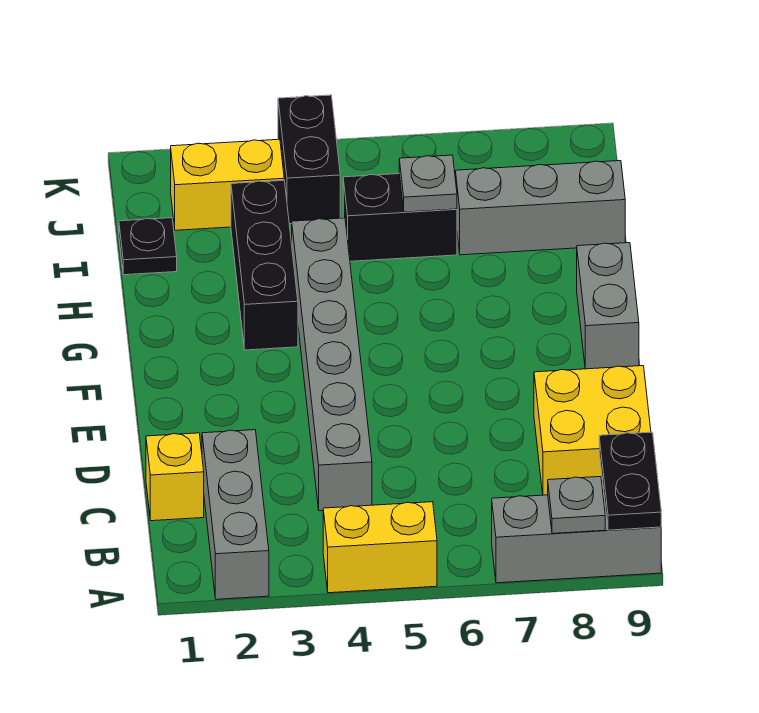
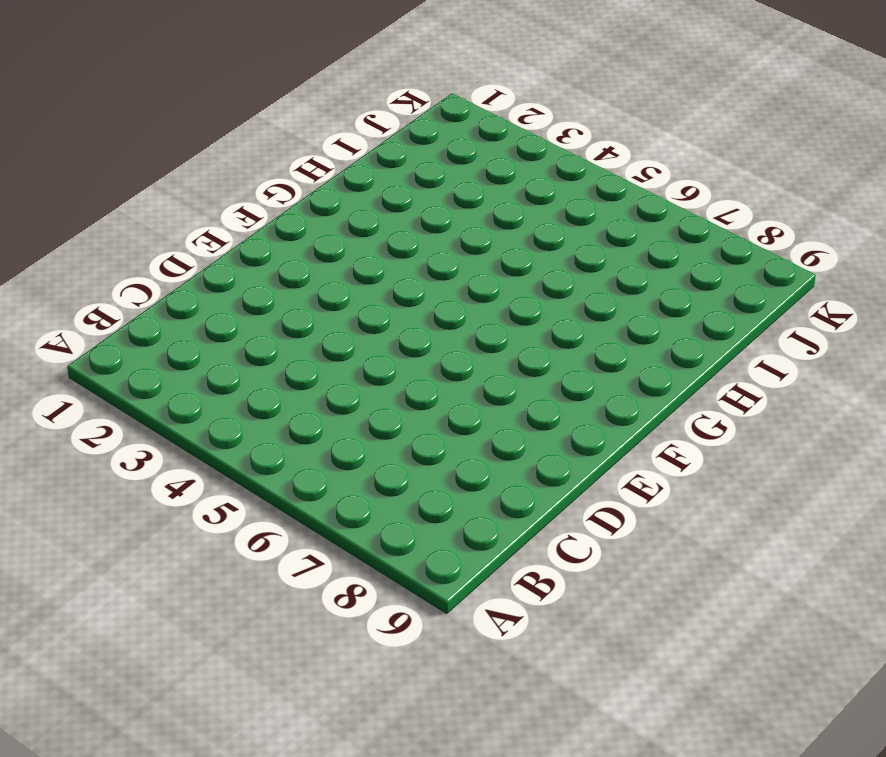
none -> grey 1x3 brick [202,430,269,599]
none -> yellow 1x2 brick [323,502,437,593]
none -> grey 1x3 brick [492,492,661,583]

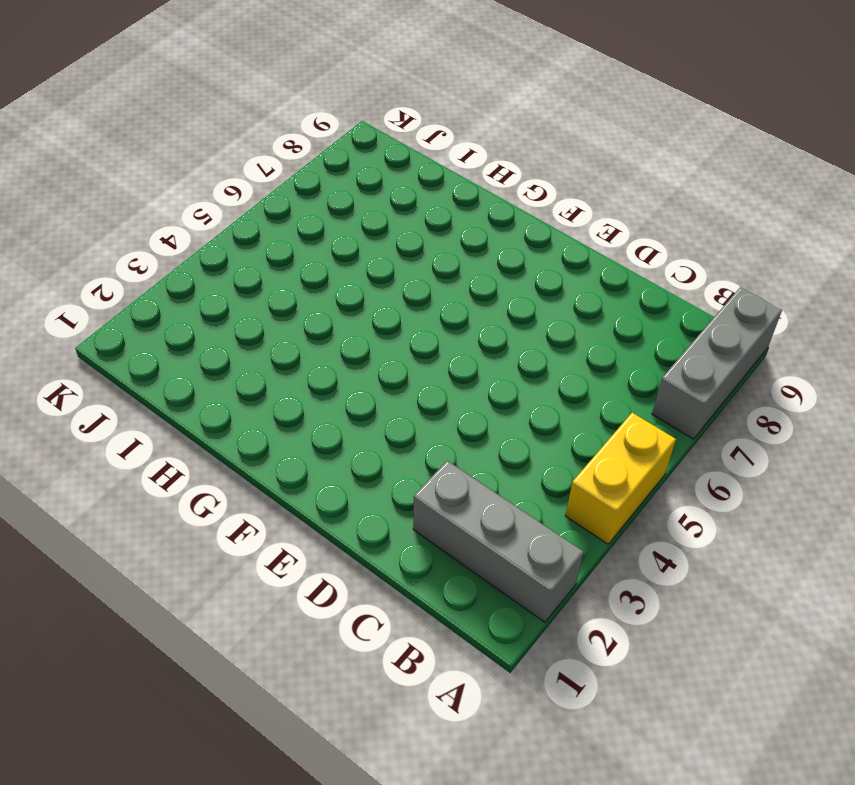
none -> yellow 1x1 brick [146,433,204,521]
none -> grey 1x6 brick [292,218,372,511]
none -> yellow 2x2 brick [534,366,651,495]

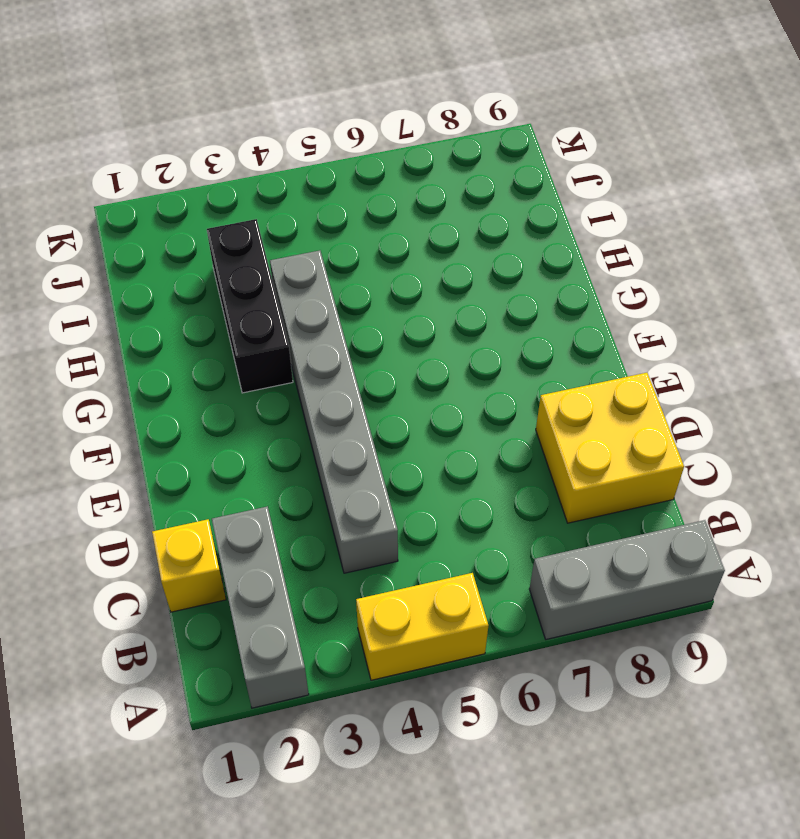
none -> grey 1x2 brick [577,243,639,369]
none -> black 1x1 plate [119,218,177,275]
none -> black 1x2 brick [343,174,457,261]

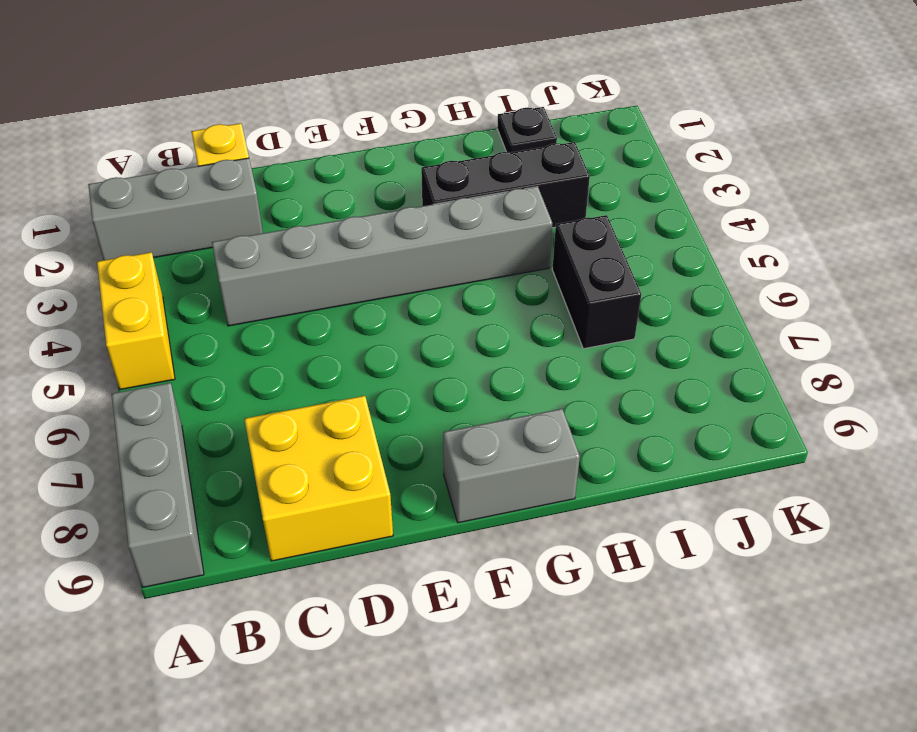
none -> grey 1x3 brick [455,161,625,255]
none -> yellow 1x2 brick [171,139,284,230]
none -> black 1x2 brick [278,95,340,224]

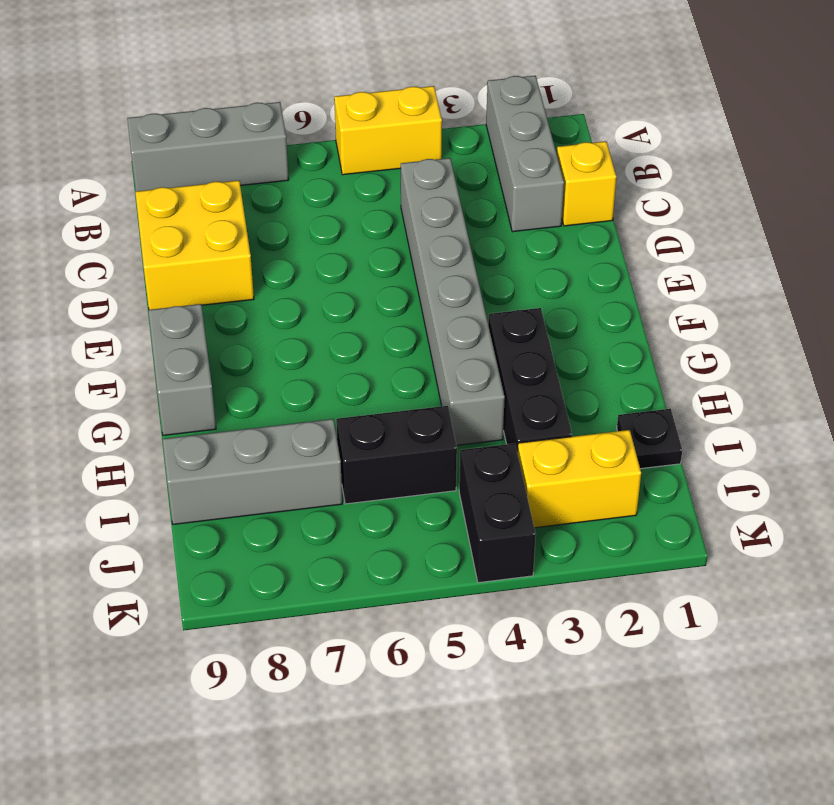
none -> grey 1x1 plate [548,477,605,534]
none -> black 1x2 plate [599,432,661,530]
none -> grey 1x1 plate [399,155,457,212]

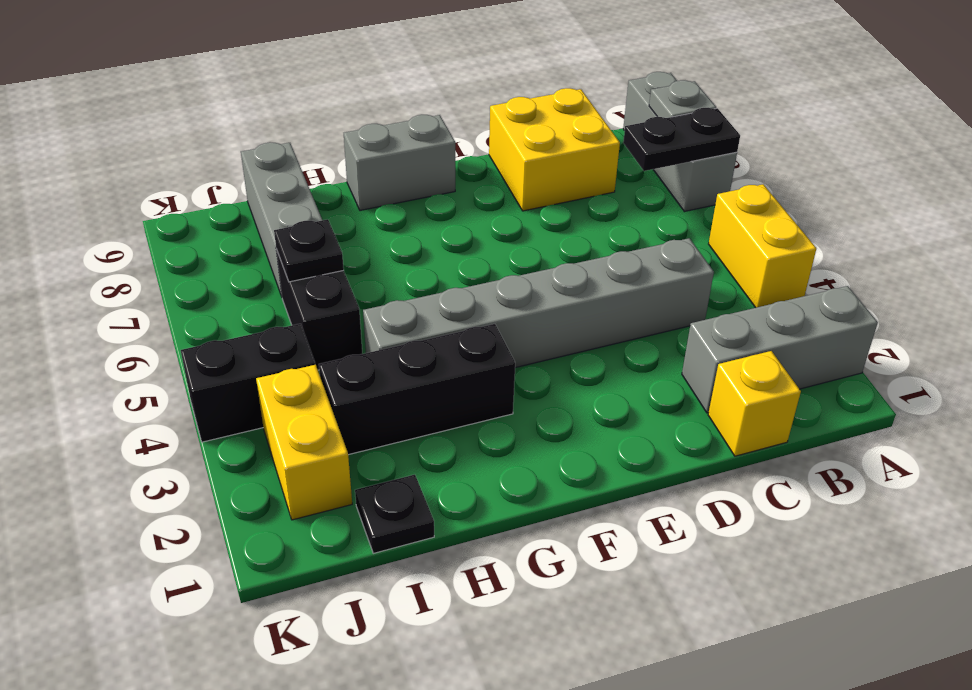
black 1x2 plate [623,108,740,171] -> black 1x2 plate moved to [599,432,661,530]
black 1x1 plate [274,219,344,282] -> grey 1x1 plate [399,155,457,212]

